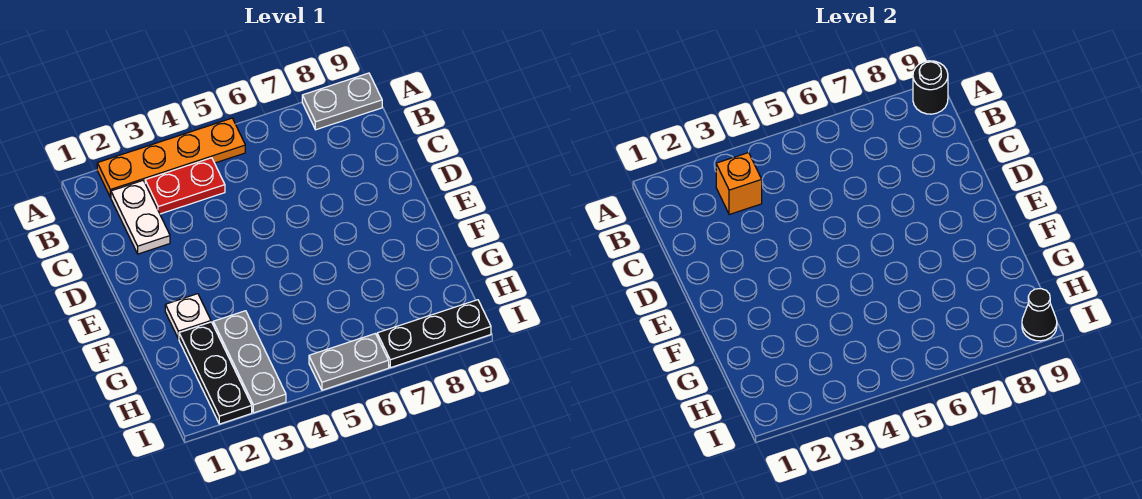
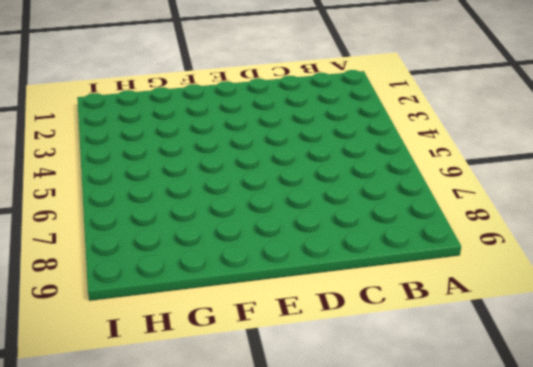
none -> orange 1x4 plate [97,118,245,197]
none -> grey 1x2 plate [302,73,382,130]
none -> white 1x2 plate [111,181,170,254]

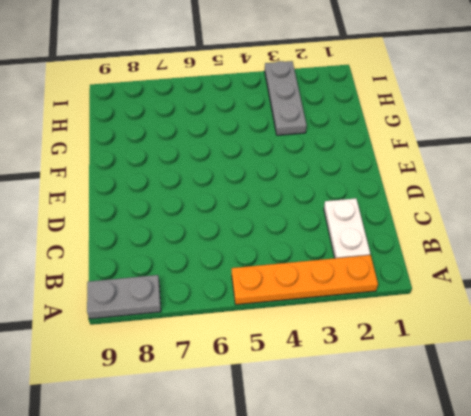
none -> red 1x2 plate [145,158,225,214]
none -> white 1x1 plate [165,294,211,339]
none -> black 1x3 plate [179,322,252,424]

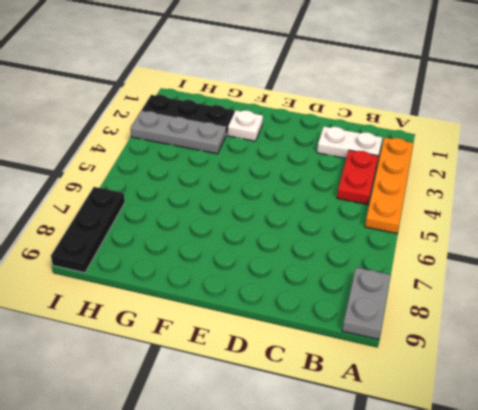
none -> grey 1x2 plate [309,334,389,390]
none -> black 1x1 round brick [913,61,948,114]
none -> orange 1x1 brick [716,153,762,215]

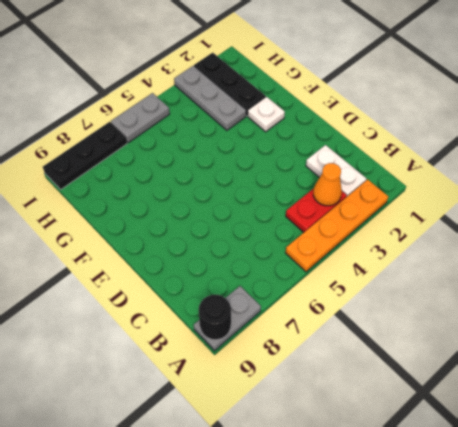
orange 1x1 cone [313,163,342,206] -> orange 1x1 brick [716,153,762,215]
none -> black 1x1 cone [1022,289,1057,341]

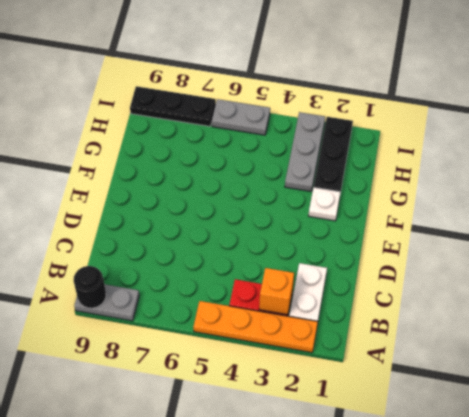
none -> black 1x1 cone [1022,289,1057,341]

